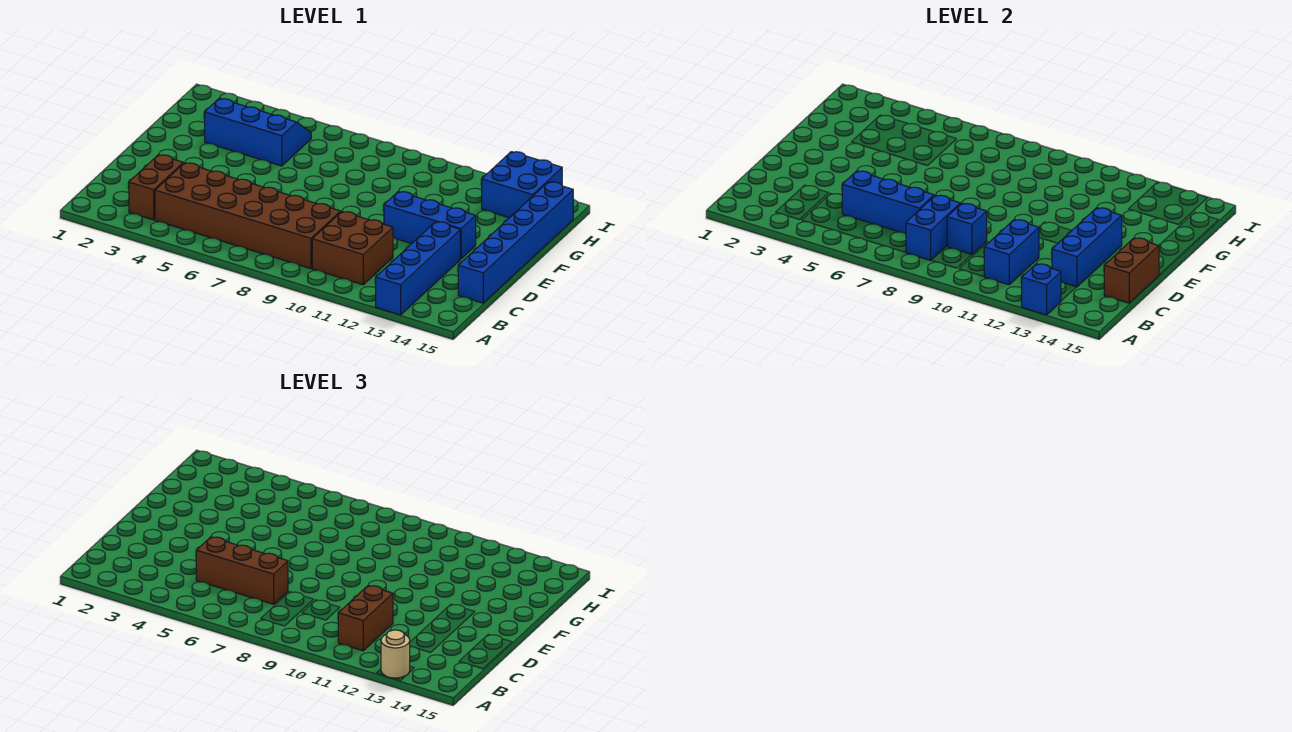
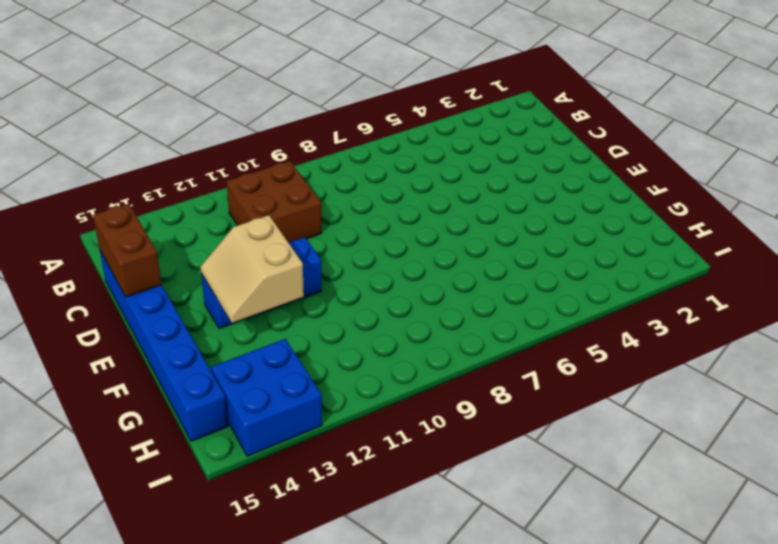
tan 2x2 slope [201,215,304,323] -> blue 1x3 brick [1052,208,1122,287]
none -> blue 1x4 brick [376,222,460,315]
none -> brown 1x2 brick [129,155,183,220]
none -> brown 2x6 brick [155,163,341,269]

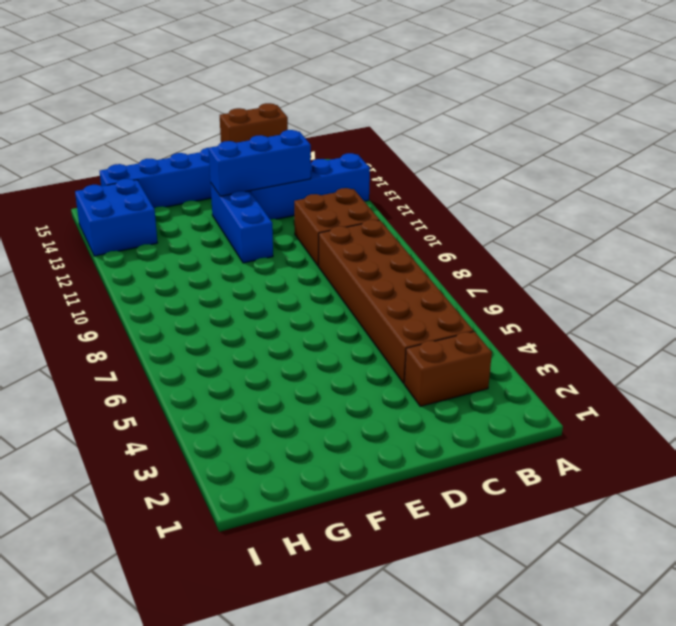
none -> blue 2x3 slope [205,98,311,166]
none -> blue 1x1 brick [1022,264,1061,315]
none -> blue 1x2 brick [906,195,960,260]

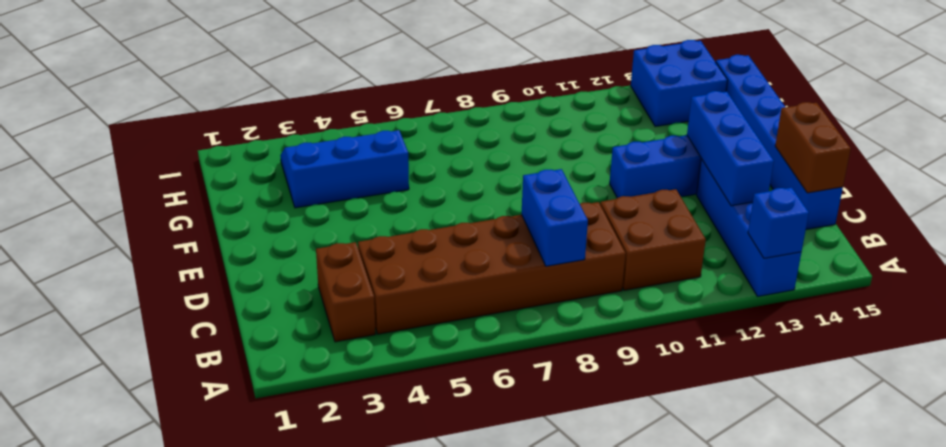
none -> blue 1x2 brick [984,220,1039,285]
none -> blue 1x3 brick [842,171,934,234]
none -> blue 1x1 brick [947,203,987,255]

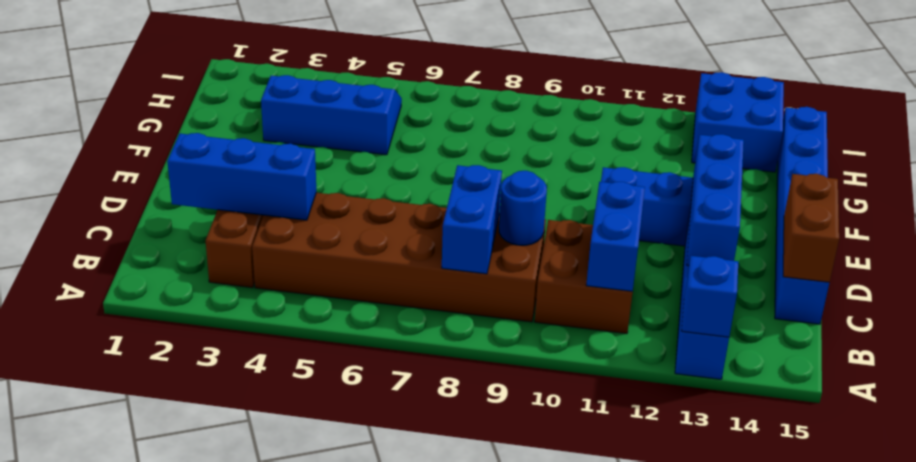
blue 1x3 brick [167,133,316,220] -> blue 1x3 brick moved to [842,171,934,234]
blue 1x1 round brick [499,171,547,245] -> blue 1x1 brick [947,203,987,255]
none -> tan 1x1 round brick [381,630,410,678]
none -> brown 1x2 brick [338,586,393,651]
none -> brown 1x3 brick [196,537,288,604]

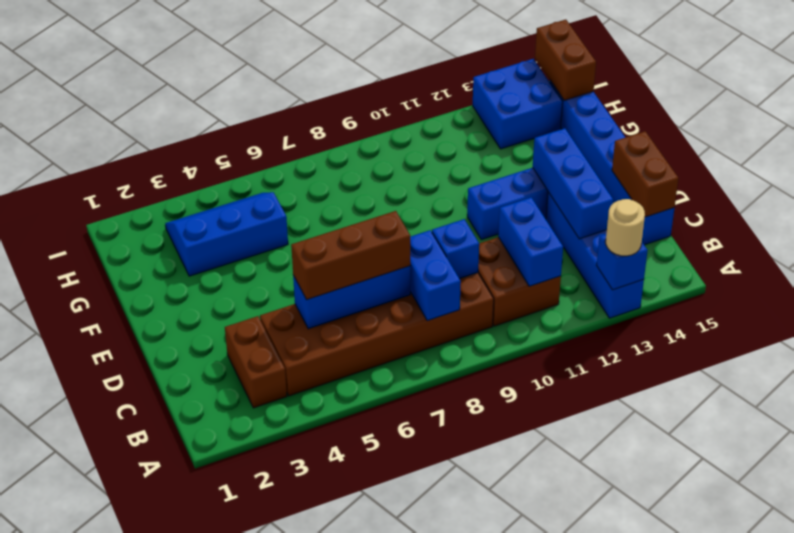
brown 1x2 brick [535,20,596,100] -> brown 1x2 brick moved to [338,586,393,651]

